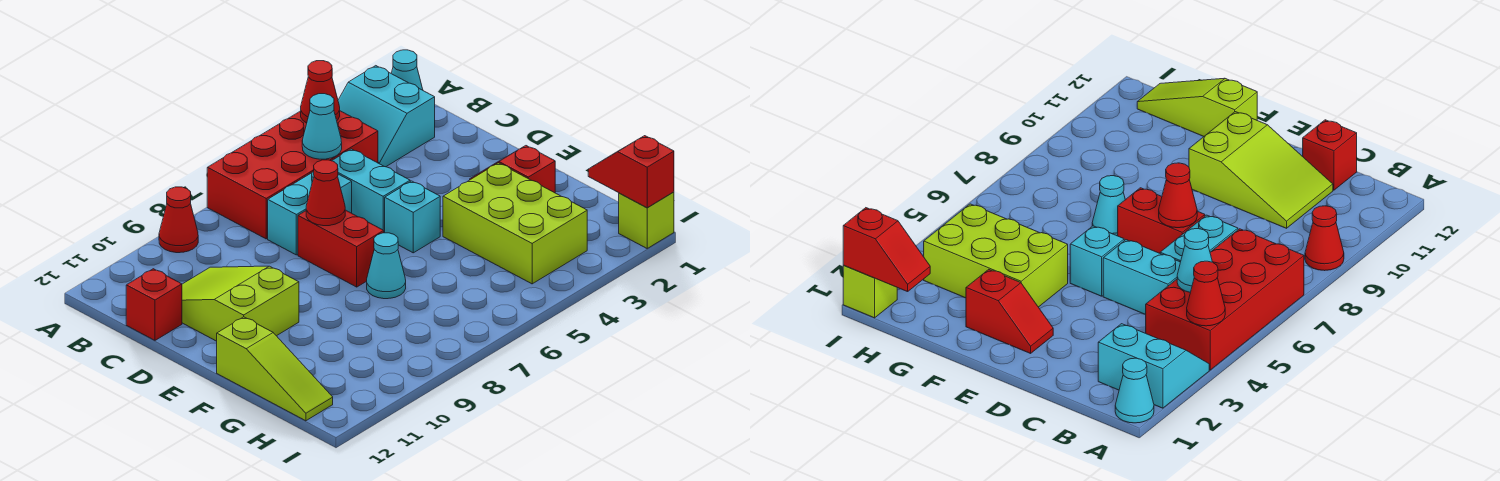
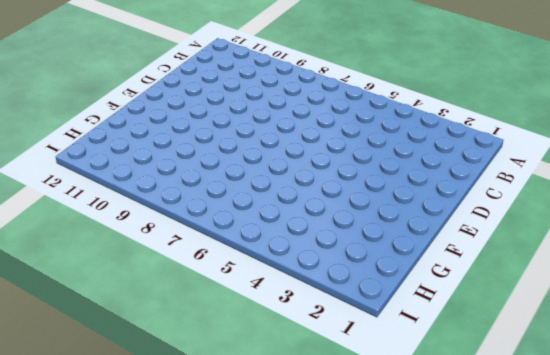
none -> cyan 1x1 cone [391,50,423,90]
none -> cyan 2x2 slope [338,66,435,167]
none -> red 2x4 brick [207,111,378,239]

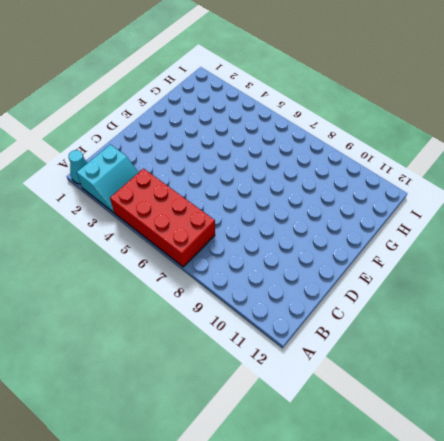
none -> red 1x1 cone [159,187,198,253]
none -> cyan 1x2 brick [332,149,410,233]
none -> cyan 1x2 brick [268,171,352,255]

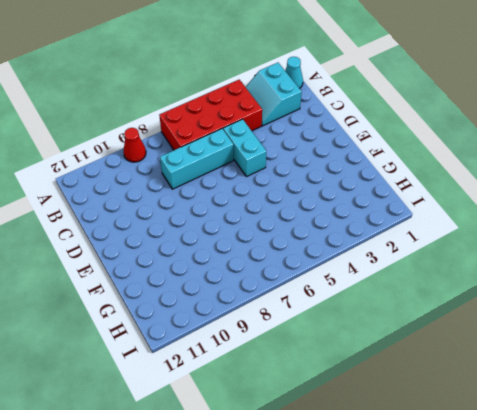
cyan 1x3 brick [160,129,234,189] -> cyan 1x2 brick [268,171,352,255]
none -> lime 2x3 slope [182,266,299,341]
none -> red 1x1 brick [126,269,182,340]
none -> red 1x2 brick [298,210,384,287]

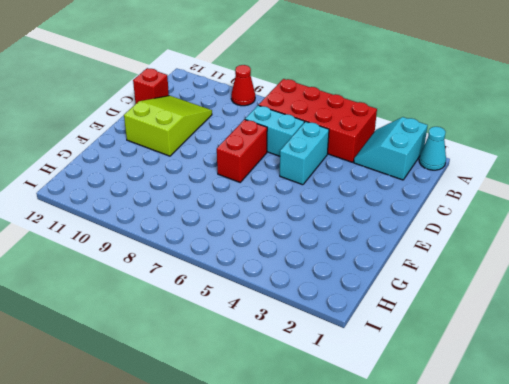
none -> red 1x2 slope [470,146,555,193]
none -> cyan 1x1 brick [385,181,440,253]
none -> lime 2x3 brick [443,163,587,284]

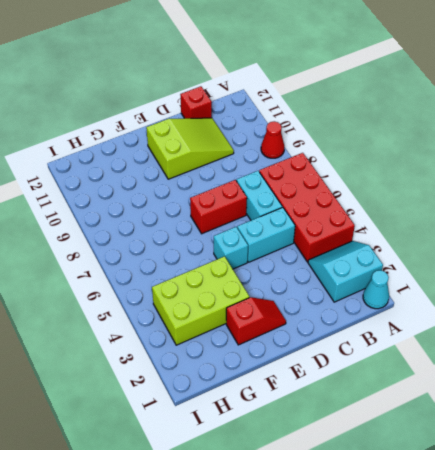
none -> cyan 1x1 cone [367,233,406,299]
none -> lime 1x3 slope [217,317,333,421]
none -> lime 1x1 brick [619,192,674,248]

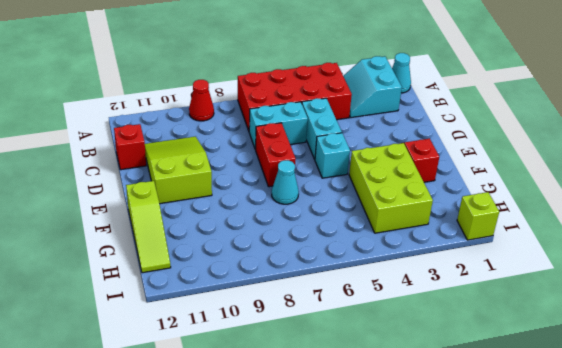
none -> red 1x1 cone [301,61,340,123]
none -> cyan 1x1 cone [302,94,342,159]
none -> red 1x1 cone [306,160,345,226]

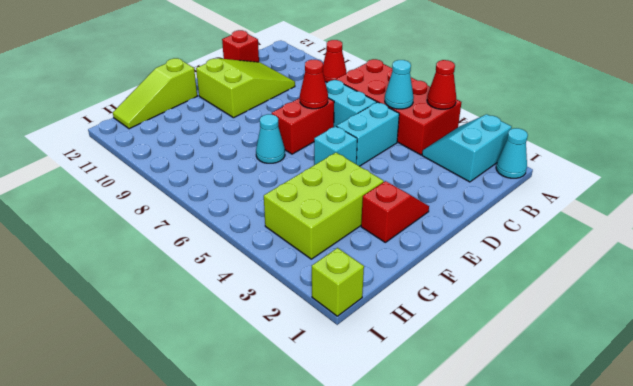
none -> red 1x2 slope [588,136,674,208]

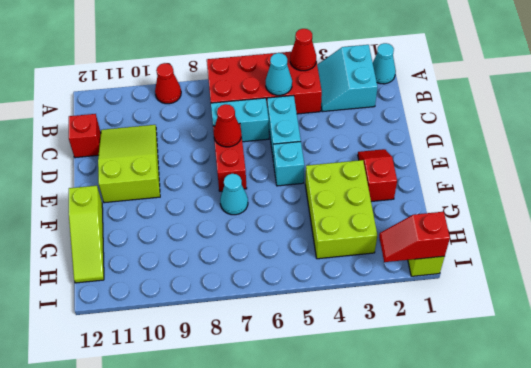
red 1x2 slope [379,212,450,262] -> red 1x2 slope turned to [588,136,674,208]

